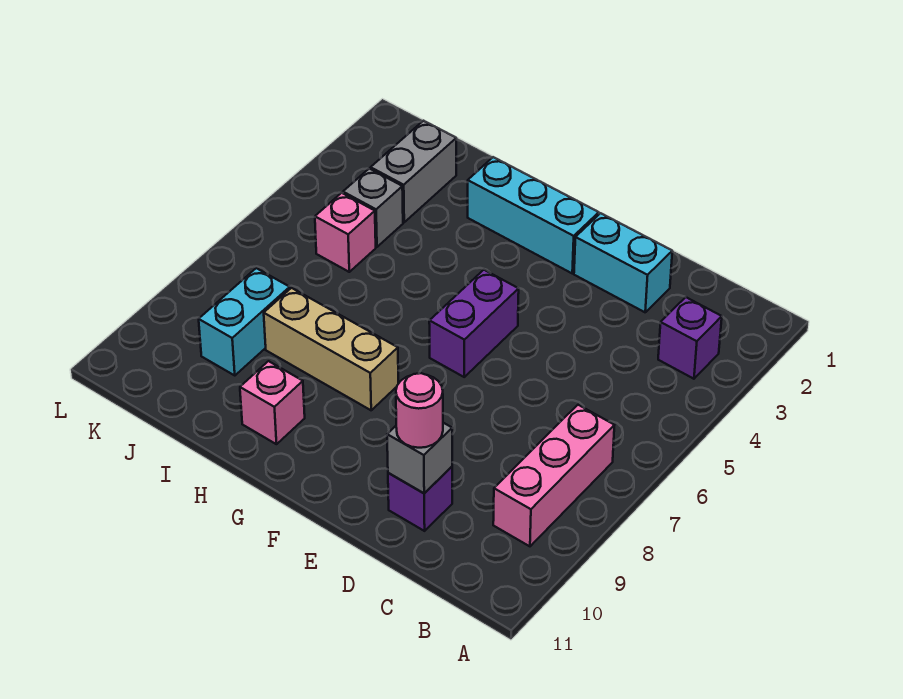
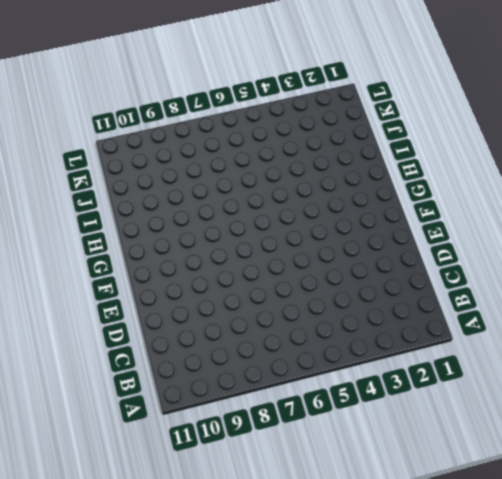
none -> purple 1x1 brick [658,297,722,379]
none -> pink 1x3 brick [493,405,614,546]
none -> cyan 1x2 brick [574,213,672,312]

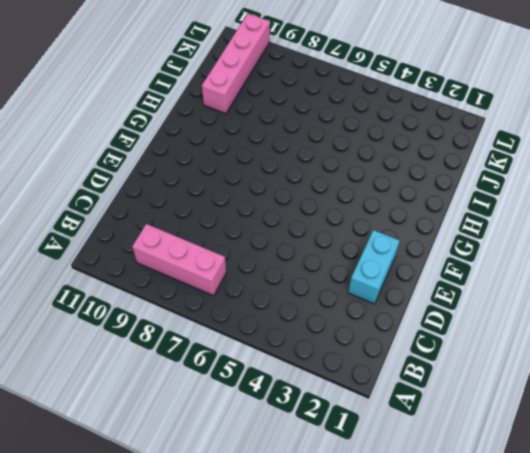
pink 1x4 brick [202,14,270,114] -> none
none -> purple 1x1 brick [658,297,722,379]
none -> purple 1x1 brick [388,467,452,531]
none -> cyan 1x3 brick [468,157,599,273]

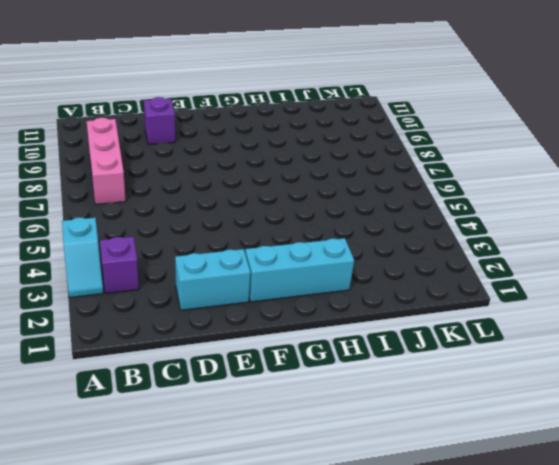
cyan 1x2 slope [62,218,103,298] -> none
none -> purple 1x2 brick [429,270,519,377]
none -> tan 1x3 brick [264,288,398,410]
none -> pink 1x1 brick [240,361,305,444]

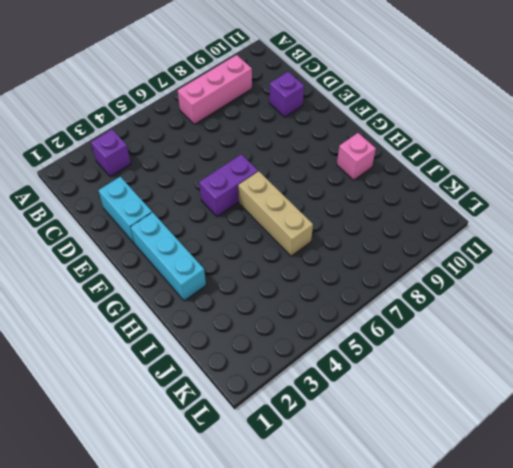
tan 1x3 brick [238,171,313,256] -> tan 1x3 brick moved to [264,288,398,410]
none -> grey 1x2 brick [371,121,456,222]
none -> grey 1x1 brick [343,168,403,247]
none -> pink 1x1 brick [315,193,376,272]

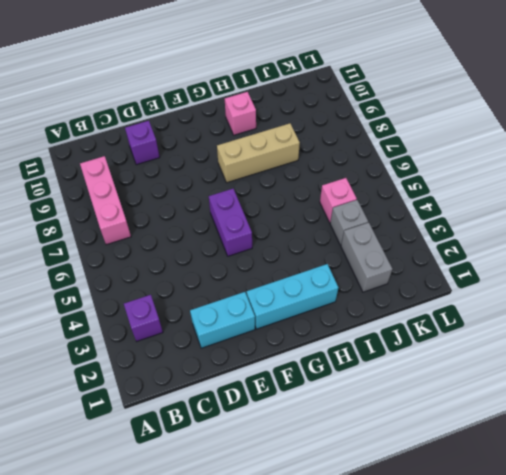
none -> cyan 1x2 brick [199,268,290,376]
none -> grey 1x1 brick [387,423,452,493]
none -> pink 1x1 round brick [396,373,443,448]

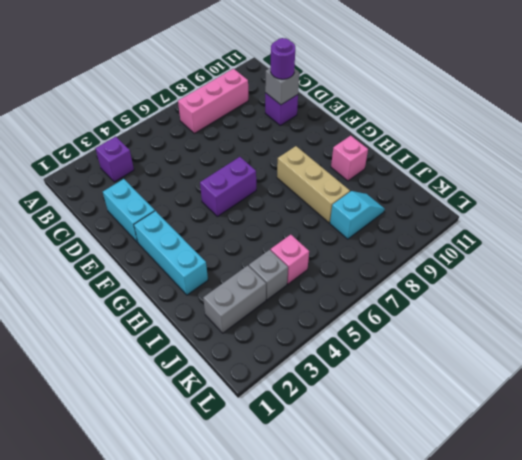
purple 1x1 round brick [271,38,295,79] -> pink 1x1 round brick [396,373,443,448]
cyan 1x2 slope [330,191,385,239] -> cyan 1x2 brick [199,268,290,376]

